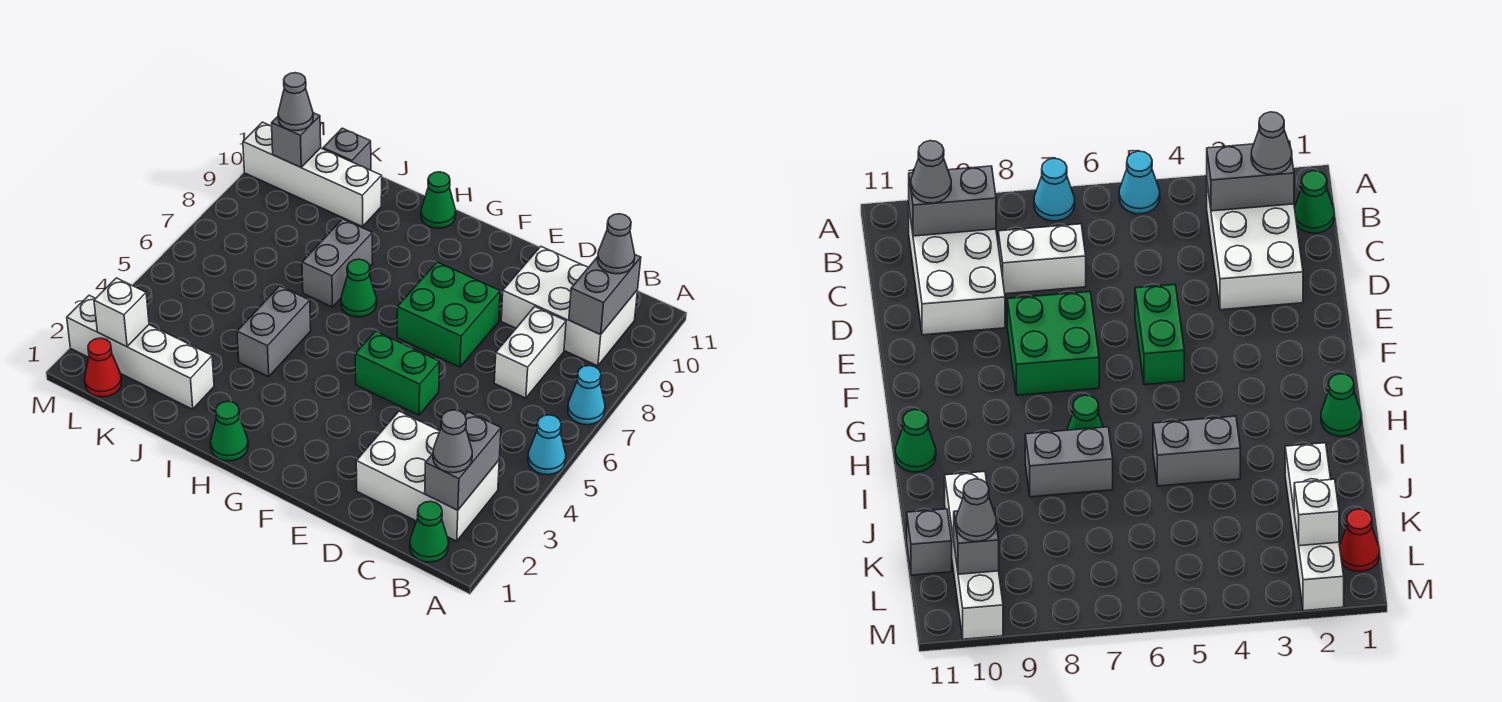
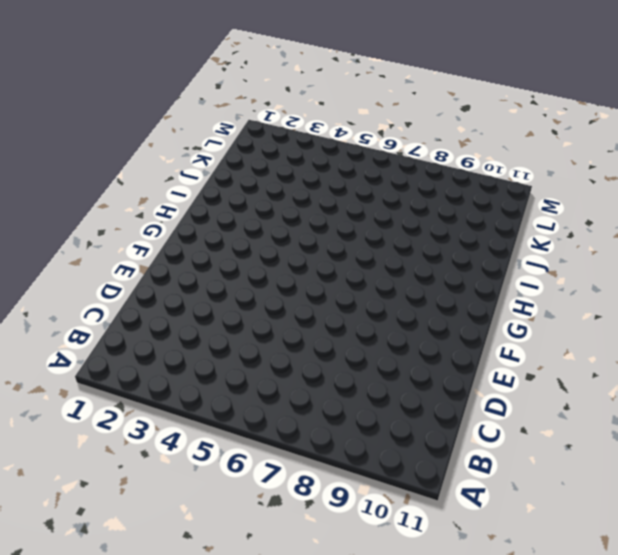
none -> cyan 1x1 cone [528,415,566,475]
none -> cyan 1x1 cone [568,366,605,425]
none -> green 1x1 cone [410,501,449,562]

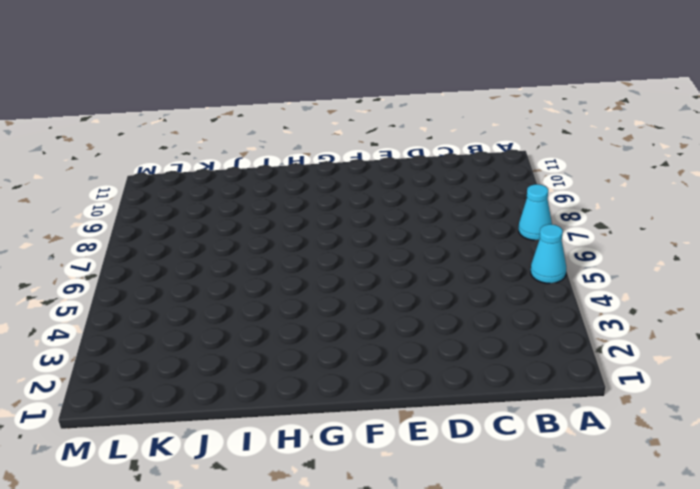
none -> green 1x1 cone [410,501,449,562]
none -> white 2x3 brick [356,411,499,541]
none -> white 2x3 brick [501,247,638,366]

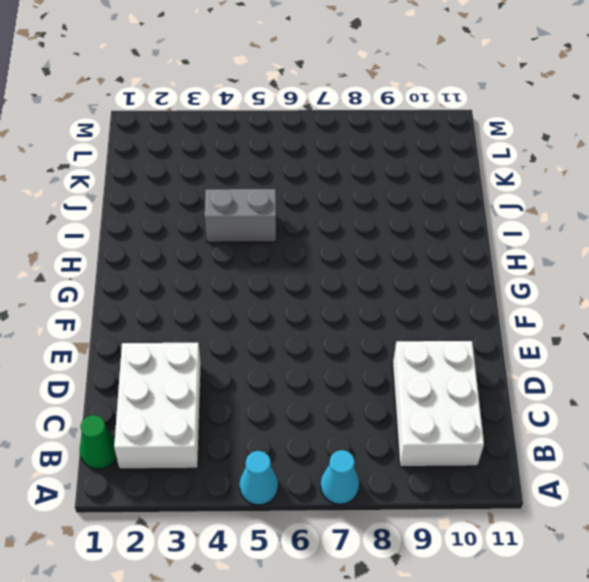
none -> white 1x2 brick [494,307,566,398]
none -> green 1x2 brick [355,331,440,415]
none -> green 2x2 brick [397,262,500,367]

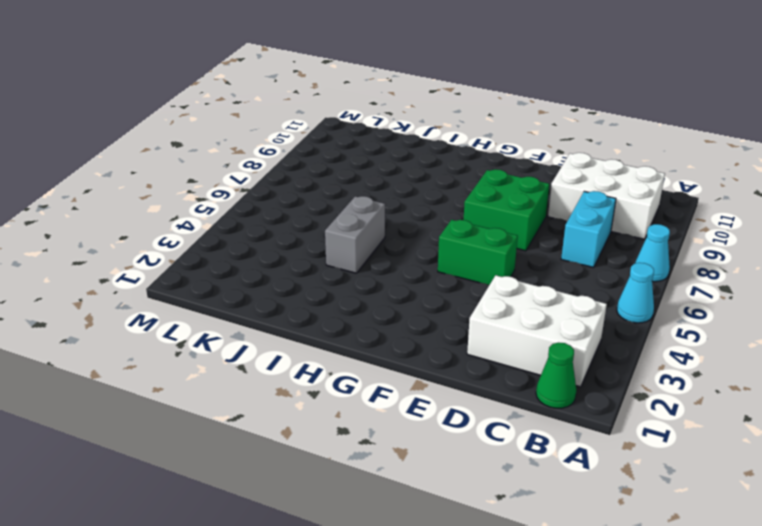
cyan 1x2 brick [561,191,616,267] -> white 1x2 brick [494,307,566,398]
none -> green 1x1 cone [210,401,248,461]
none -> green 1x1 cone [341,259,377,317]
none -> green 1x1 cone [421,172,456,228]

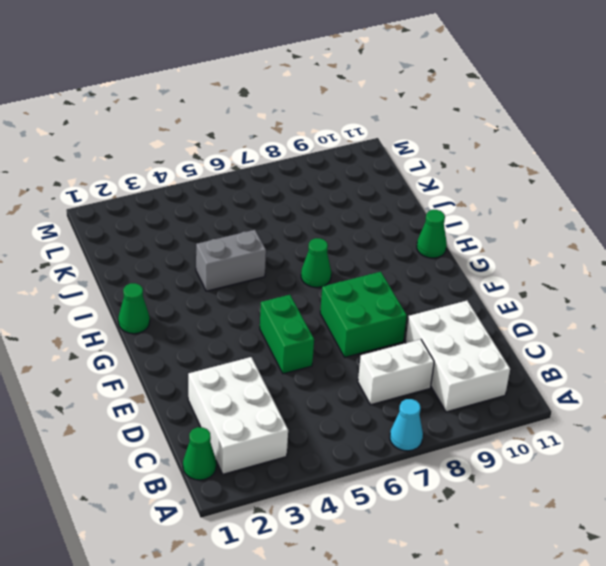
none -> cyan 1x1 cone [528,415,566,475]
none -> grey 1x2 brick [302,219,372,307]
none -> white 1x4 brick [67,295,214,409]

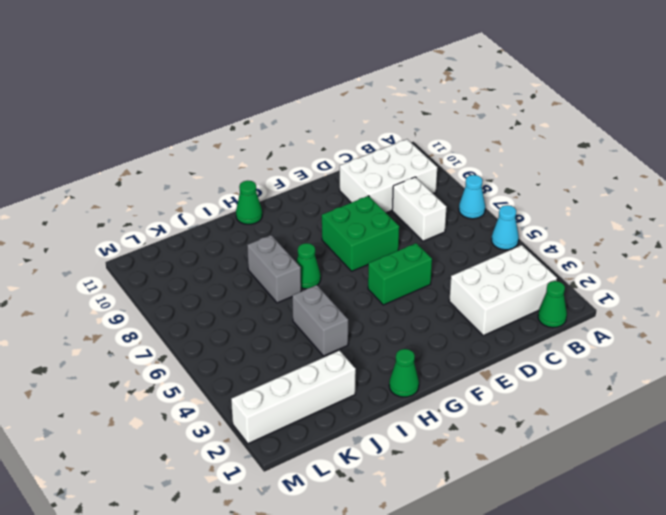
none -> white 1x4 brick [243,122,382,227]
none -> grey 1x1 brick [323,128,371,170]
none -> red 1x1 cone [85,338,122,397]

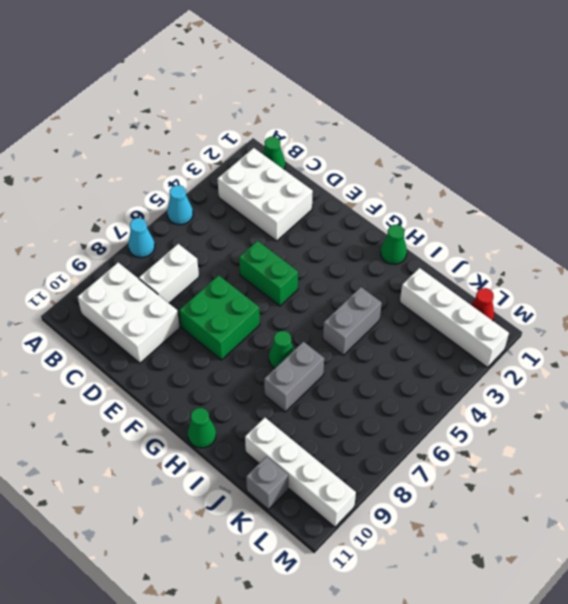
none -> grey 1x2 brick [425,412,501,510]
none -> grey 1x2 brick [569,255,641,335]
none -> white 1x1 brick [94,278,149,347]

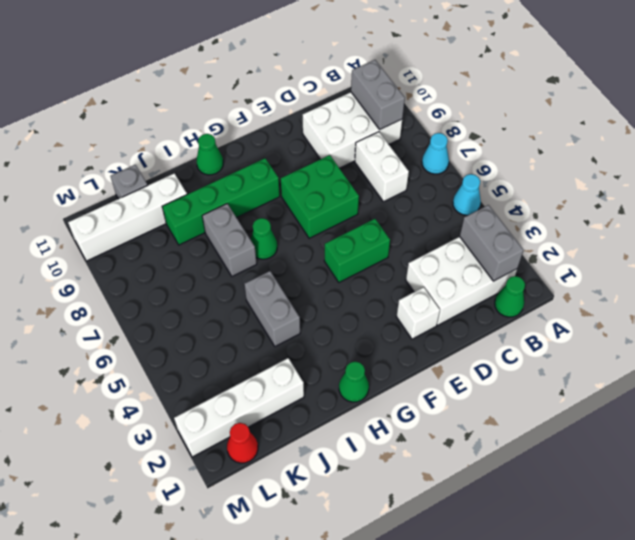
white 1x1 brick [396,287,440,339] -> white 1x1 brick moved to [94,278,149,347]
green 1x4 brick [162,158,280,245] -> none
none -> grey 1x1 brick [272,113,321,167]
none -> grey 1x1 cone [433,410,472,473]
none -> grey 1x1 cone [598,214,635,274]

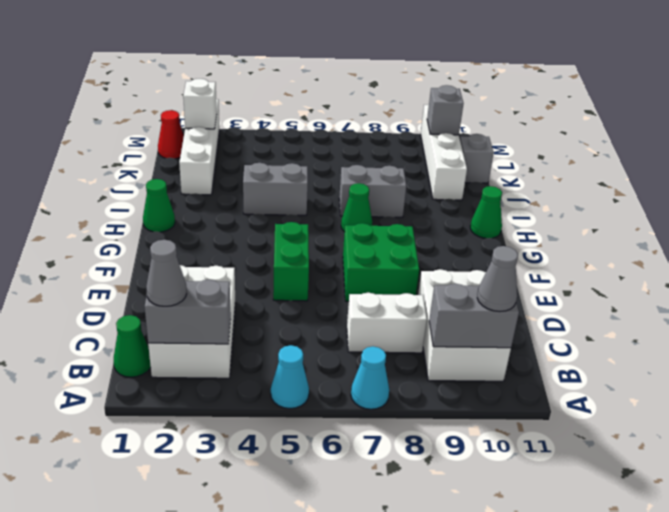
none -> grey 1x1 cone [278,73,313,131]

